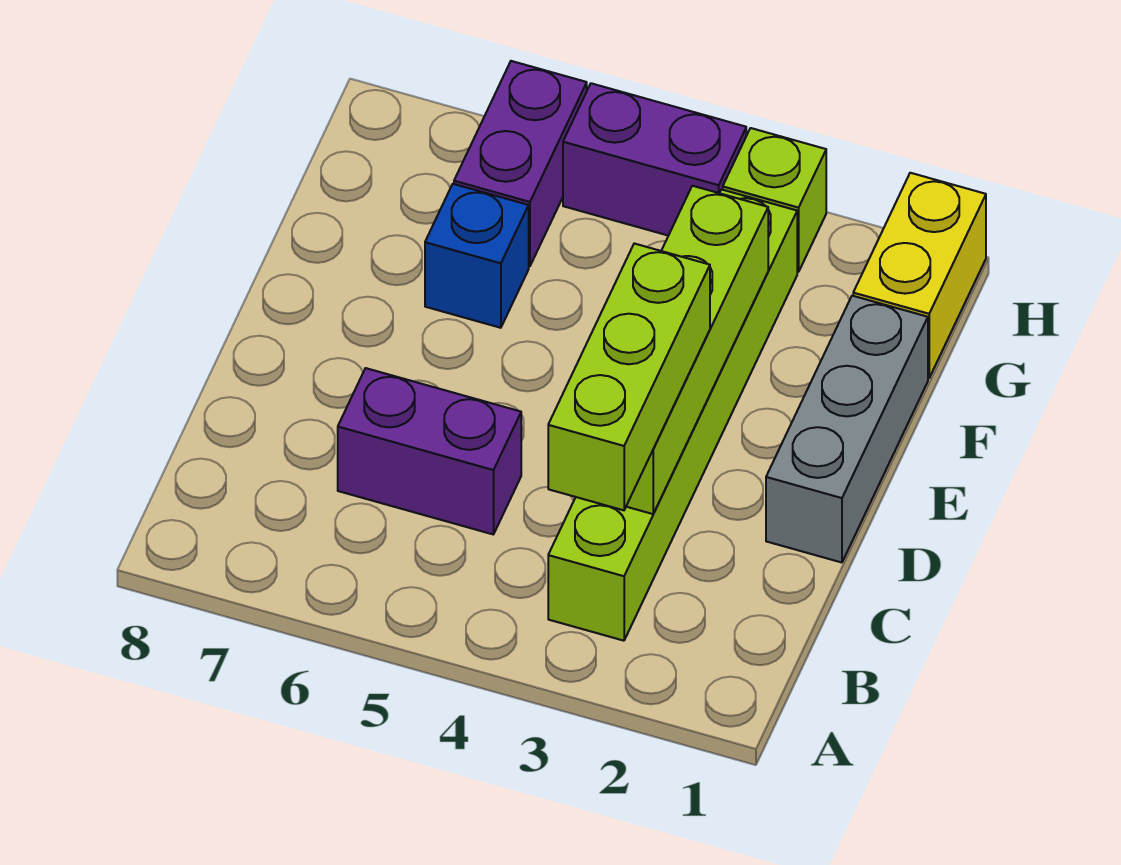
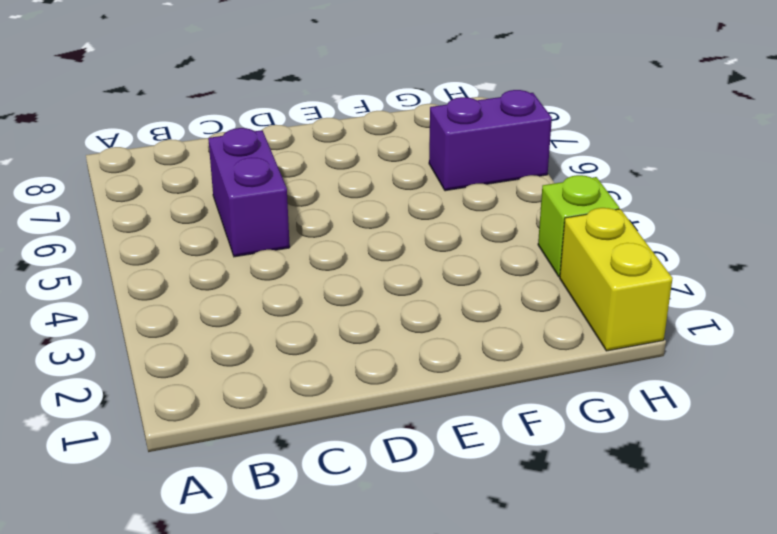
yellow 1x2 brick [560,208,673,351] -> yellow 1x2 brick turned to [853,173,986,378]
none -> lime 1x6 brick [548,189,797,641]
none -> grey 1x3 brick [766,296,928,563]

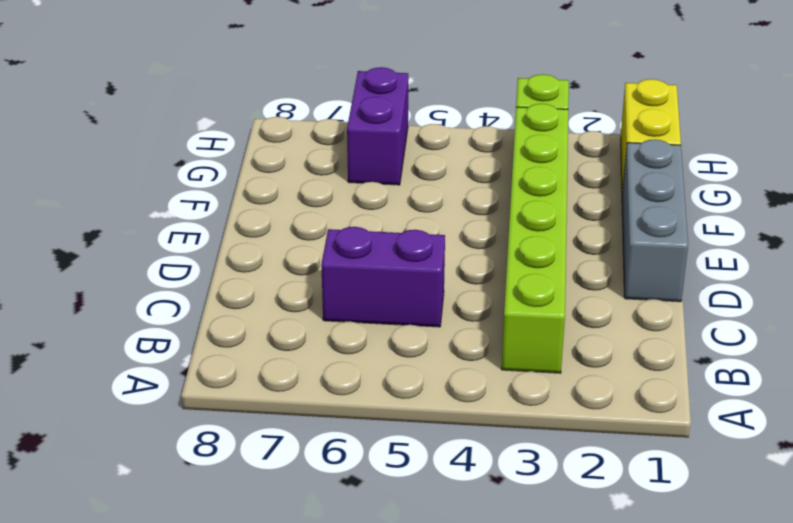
none -> blue 1x1 brick [425,184,529,328]
none -> purple 1x2 brick [563,83,746,236]

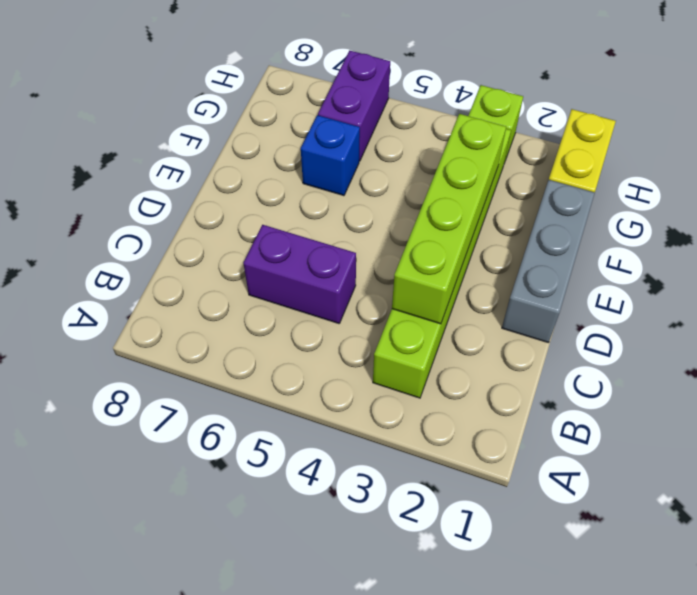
none -> purple 1x2 brick [563,83,746,236]
none -> lime 1x3 brick [548,244,710,510]

